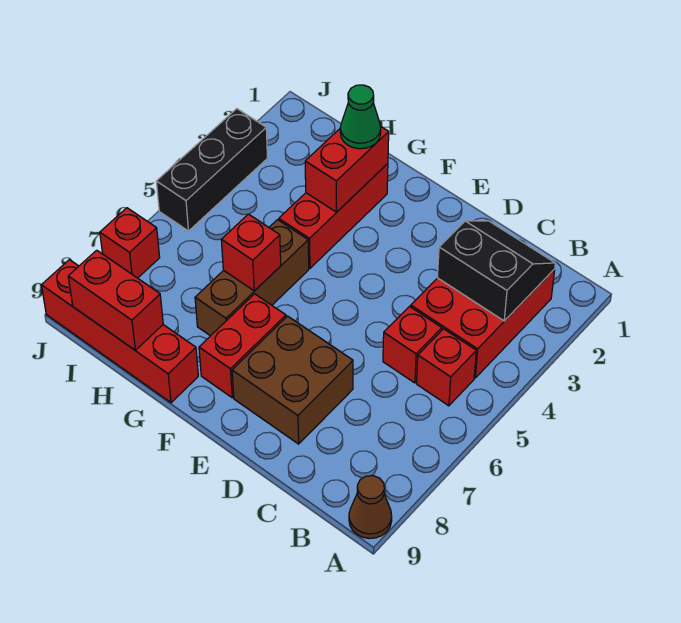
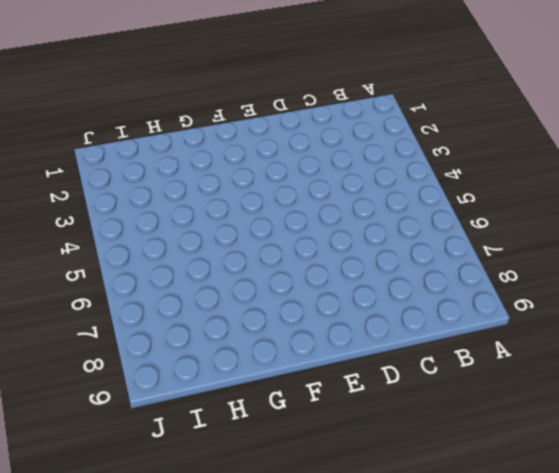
none -> brown 1x1 cone [349,476,392,539]
none -> red 2x3 brick [411,269,555,378]
none -> red 1x1 brick [417,329,476,406]

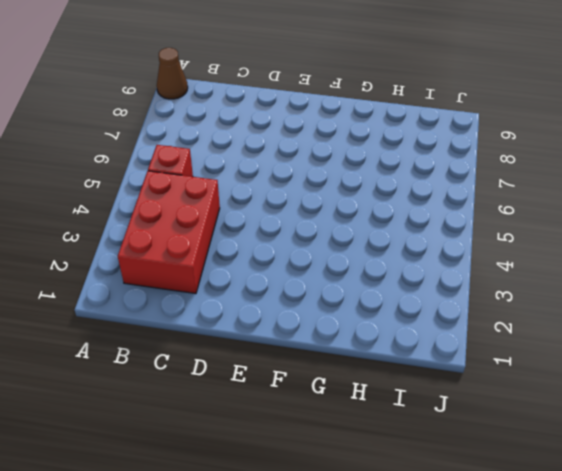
none -> red 1x1 brick [383,307,442,383]
none -> brown 2x2 brick [232,316,353,444]
none -> red 1x2 brick [199,294,286,398]

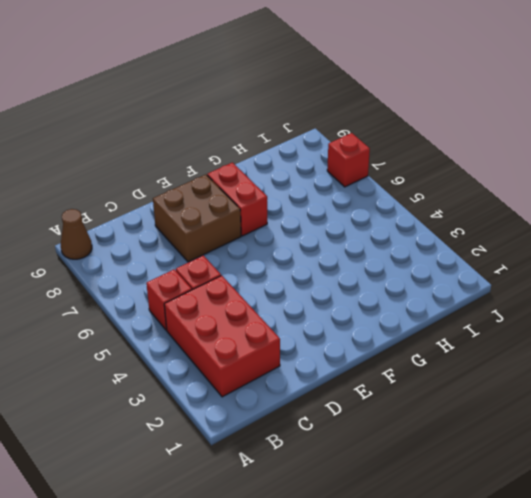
none -> red 1x3 brick [279,164,388,268]
none -> brown 1x3 brick [195,220,309,336]
none -> red 1x4 brick [41,260,198,403]

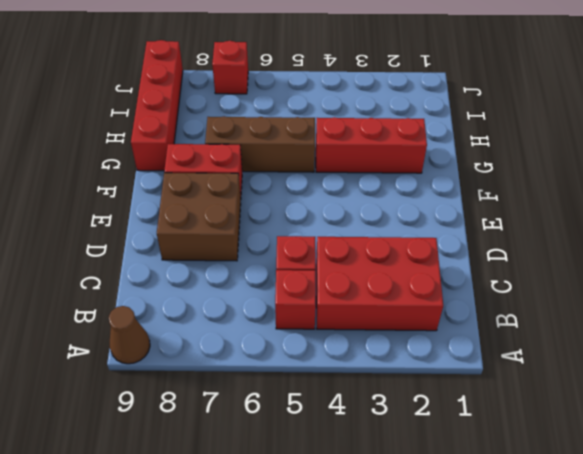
none -> black 1x3 brick [156,109,267,231]
none -> black 2x2 slope [437,221,555,321]
none -> red 1x2 brick [305,126,389,212]

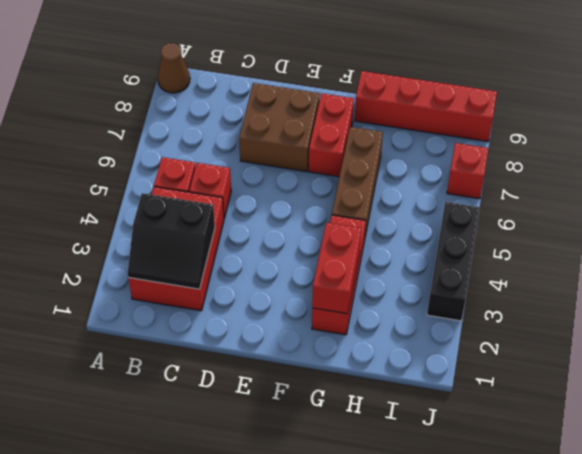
none -> red 1x1 brick [221,214,281,291]
none -> red 1x2 brick [68,250,163,350]
none -> green 1x1 cone [340,85,381,149]

